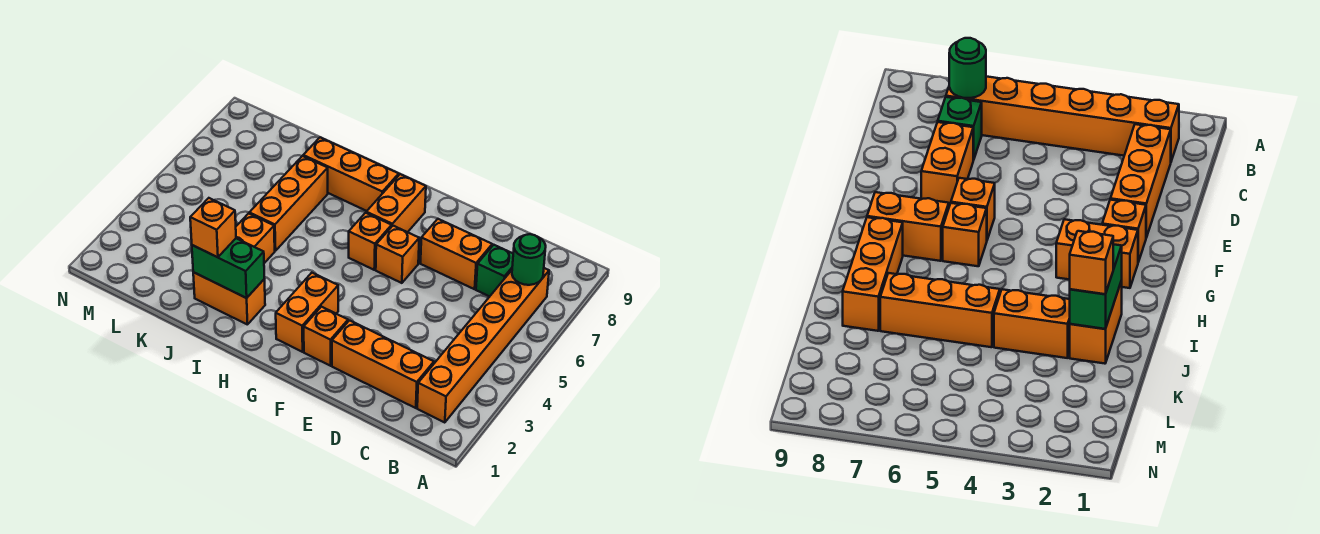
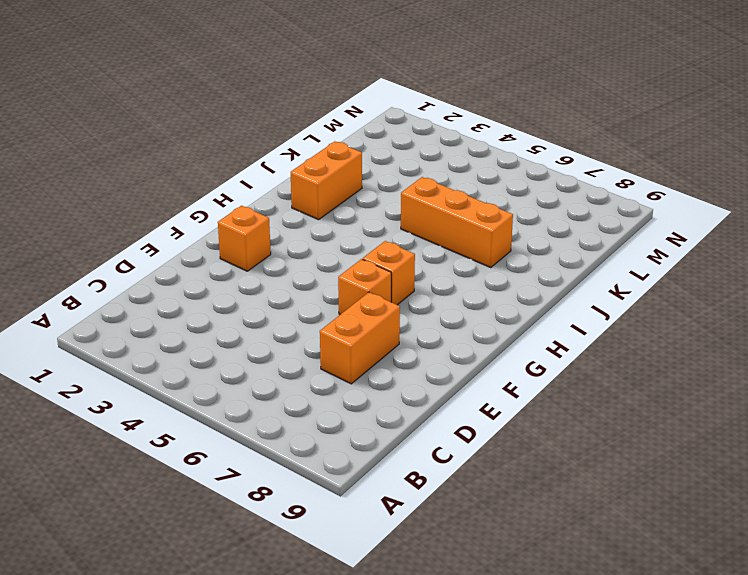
none -> orange 1x6 brick [417,268,549,423]
none -> orange 1x3 brick [332,320,434,408]
none -> green 1x1 brick [476,245,513,297]

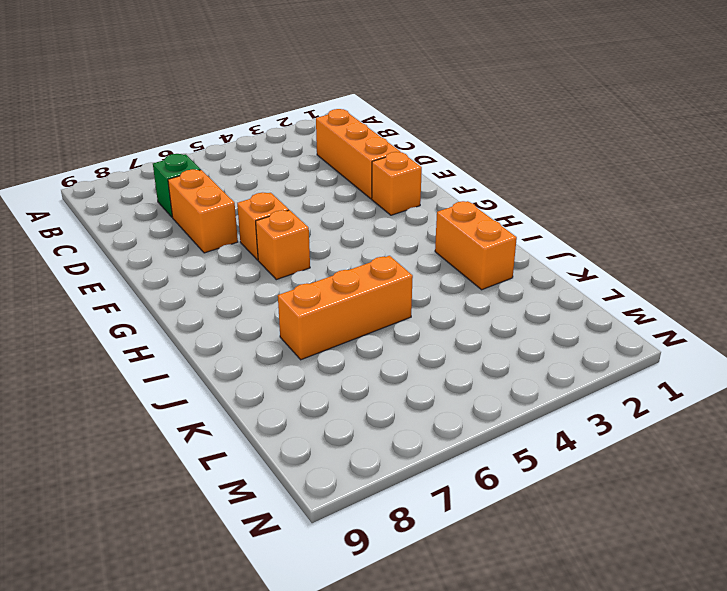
none -> orange 1x6 brick [417,268,549,423]
none -> orange 1x2 brick [276,273,338,352]
none -> orange 1x2 brick [366,174,426,232]

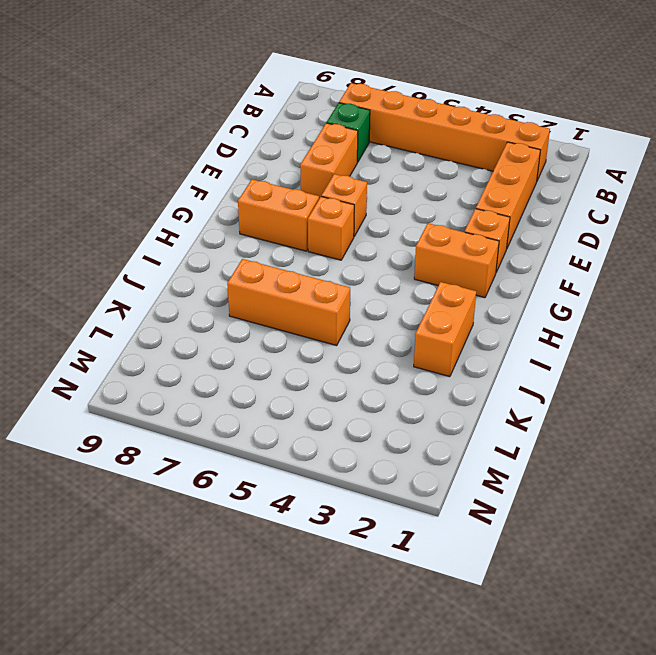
none -> orange 1x3 brick [303,137,399,211]
none -> orange 1x2 brick [236,213,275,263]
none -> green 1x1 round brick [512,234,546,285]

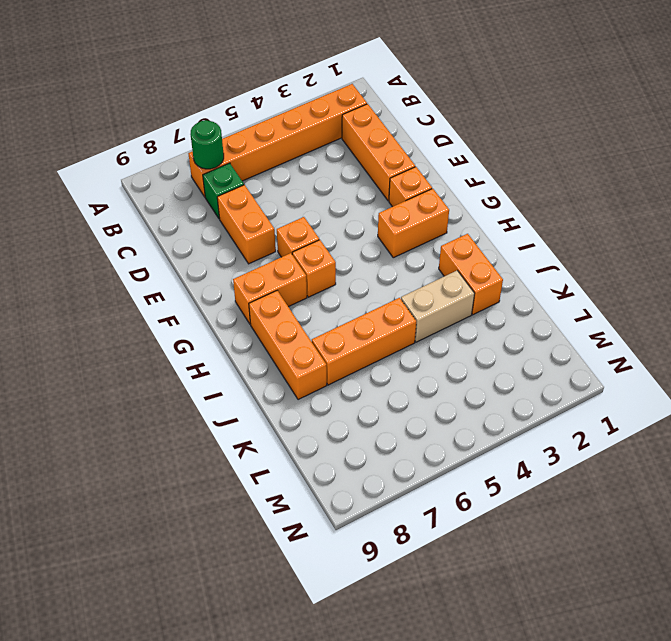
tan 1x2 brick [401,271,475,342] -> orange 1x2 brick [236,213,275,263]
none -> green 1x2 brick [192,238,264,298]
none -> orange 1x1 brick [190,198,236,257]

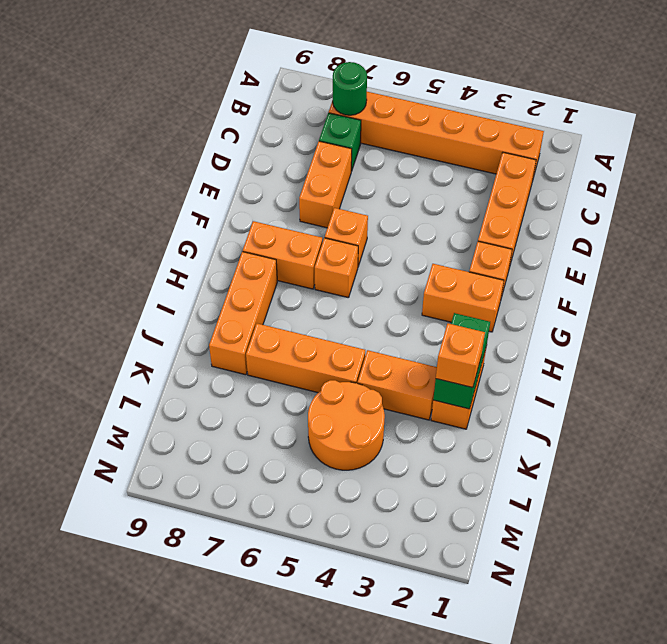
orange 2x2 round brick [308,380,385,470] -> none

